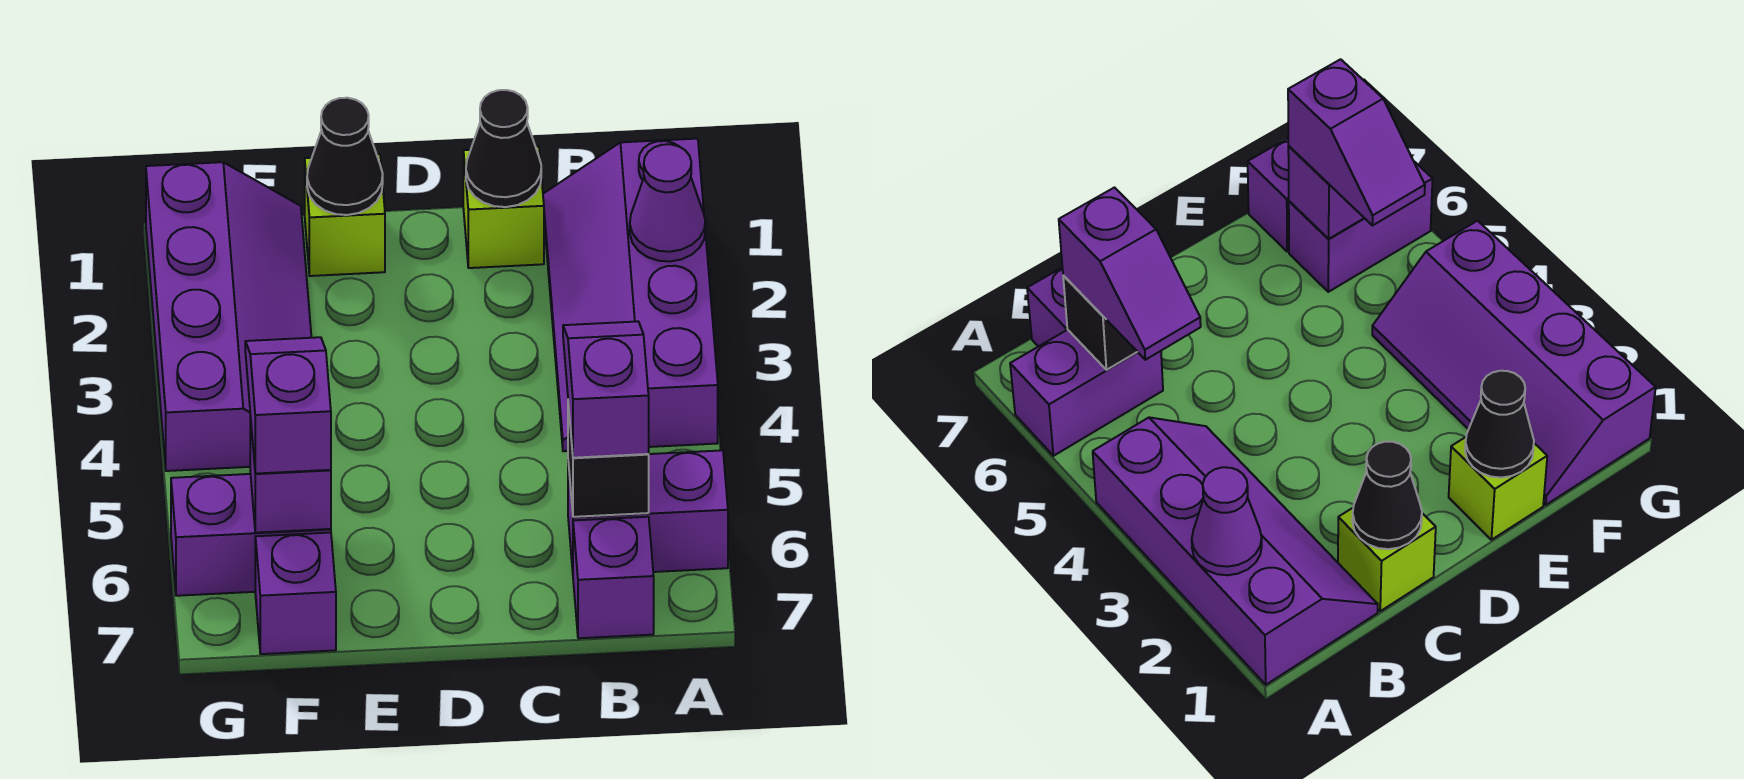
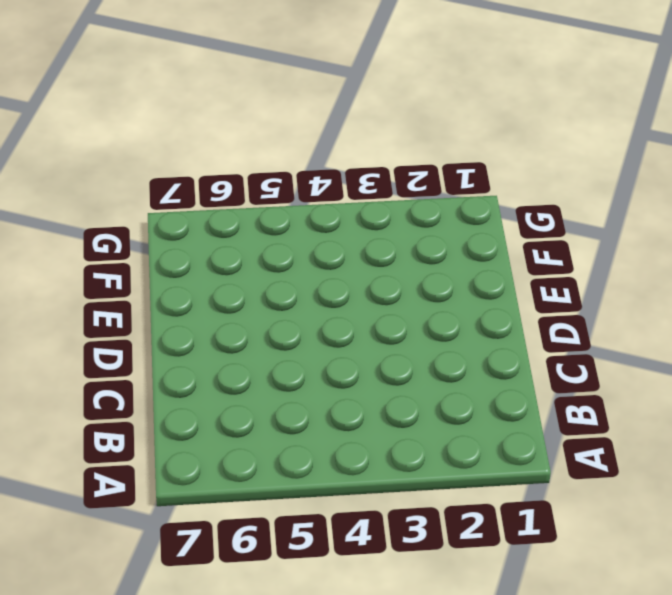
none -> purple 2x4 slope [543,139,718,451]
none -> purple 1x2 brick [568,450,728,572]
none -> purple 1x1 brick [573,517,654,638]

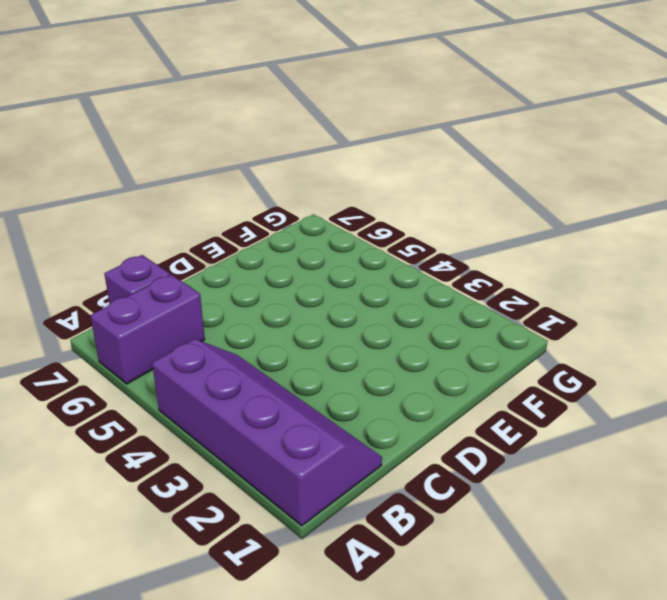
none -> lime 1x1 brick [463,146,544,268]
none -> lime 1x1 brick [305,154,385,276]
none -> purple 2x4 slope [146,162,311,471]

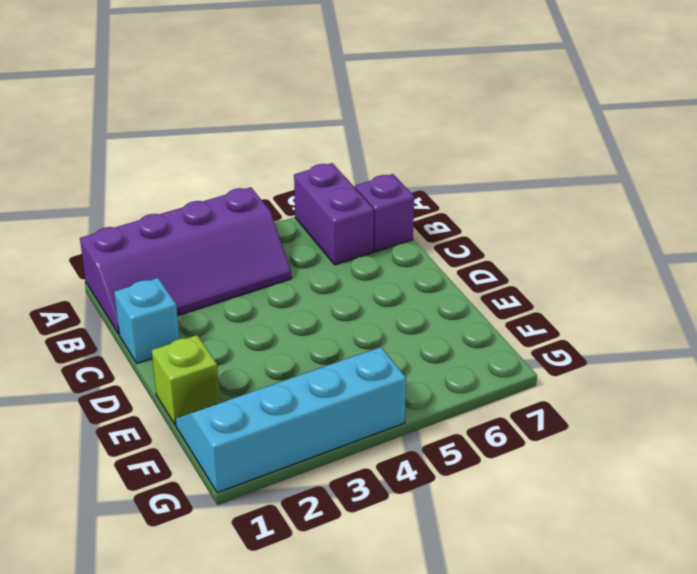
cyan 1x1 brick [114,278,179,363] -> lime 1x1 brick [463,146,544,268]
cyan 2x4 slope [175,347,406,493] -> purple 2x4 slope [146,162,311,471]
none -> purple 1x2 brick [171,474,331,596]
none -> purple 1x1 brick [255,533,336,654]
none -> purple 1x1 cone [630,144,705,262]

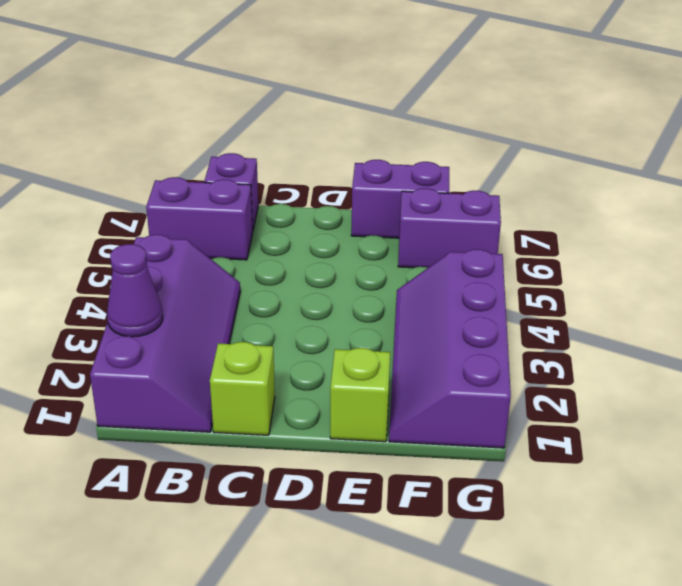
purple 1x2 brick [351,160,449,238] -> purple 1x1 brick [255,533,336,654]
none -> black 1x1 brick [568,404,649,517]
none -> black 1x1 cone [466,90,541,207]
none -> black 1x1 cone [307,98,383,215]

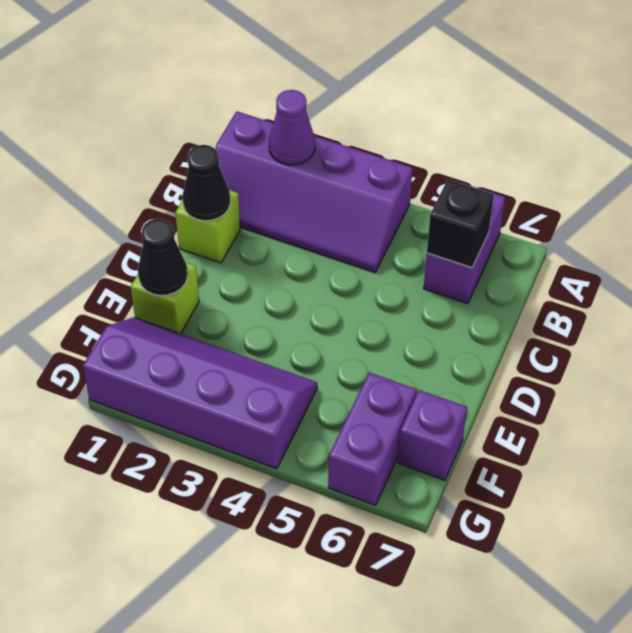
none -> purple 1x1 brick [573,517,654,638]
none -> purple 1x1 brick [250,416,331,533]
none -> purple 1x2 slope [563,321,649,458]

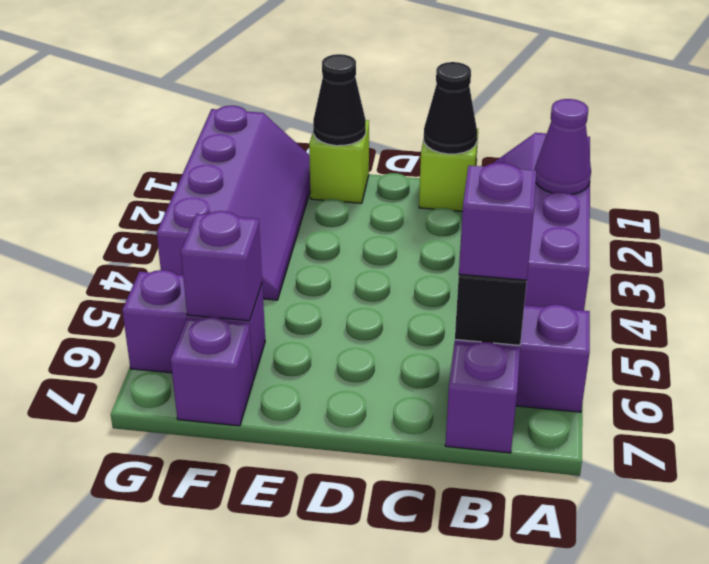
none -> purple 1x2 slope [245,337,331,474]

